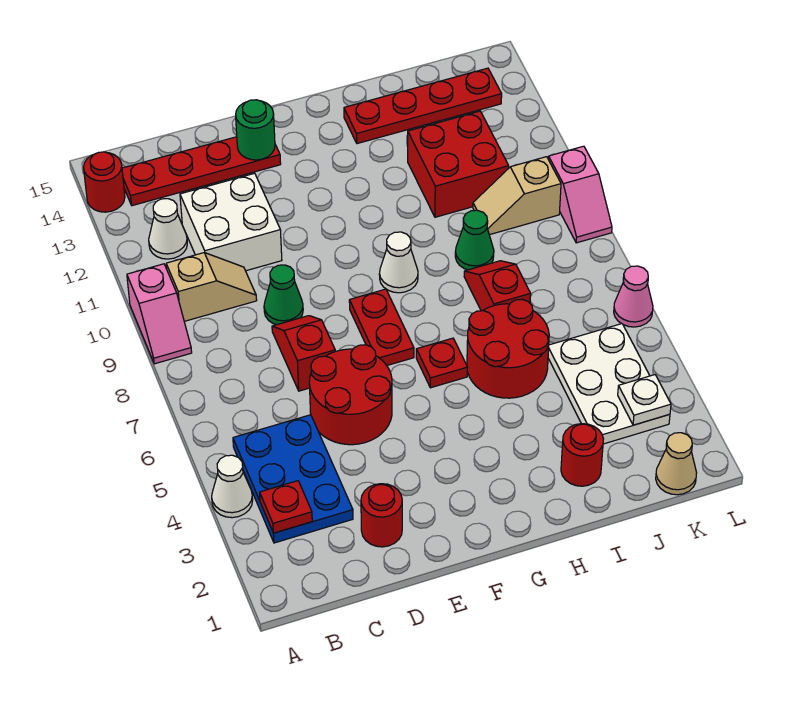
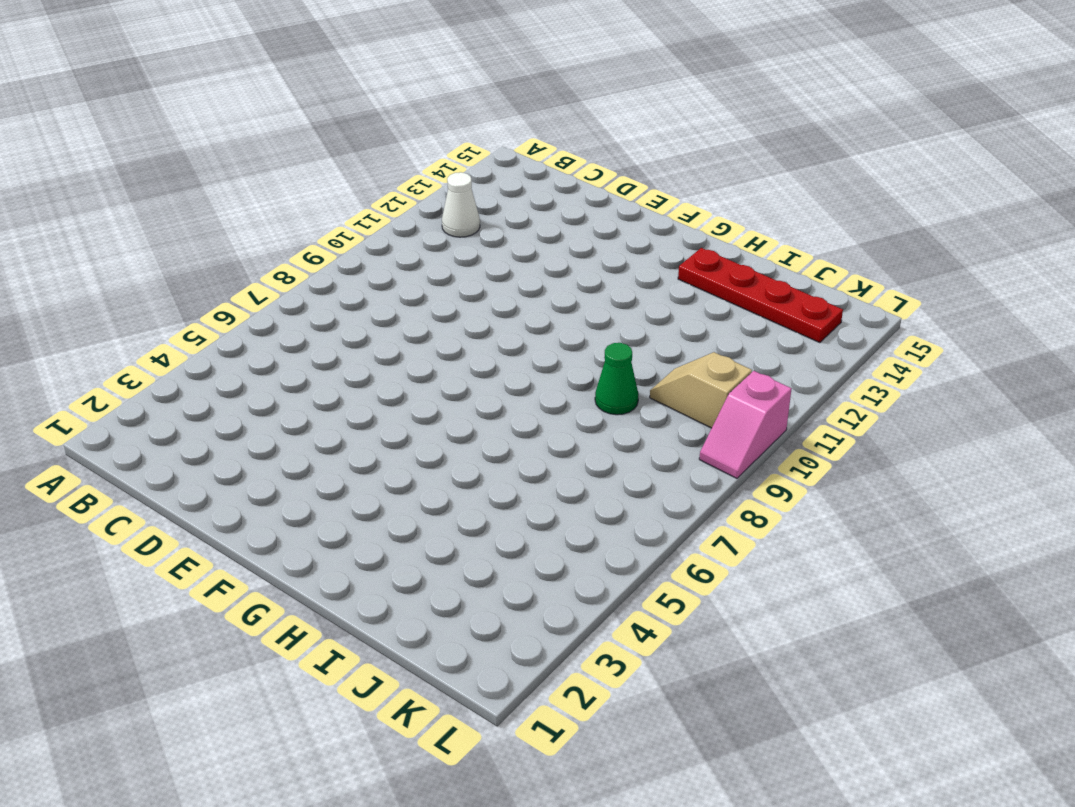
none -> white 1x1 cone [212,455,253,518]
none -> pink 1x2 slope [127,264,192,364]
none -> red 1x1 round brick [84,152,125,212]

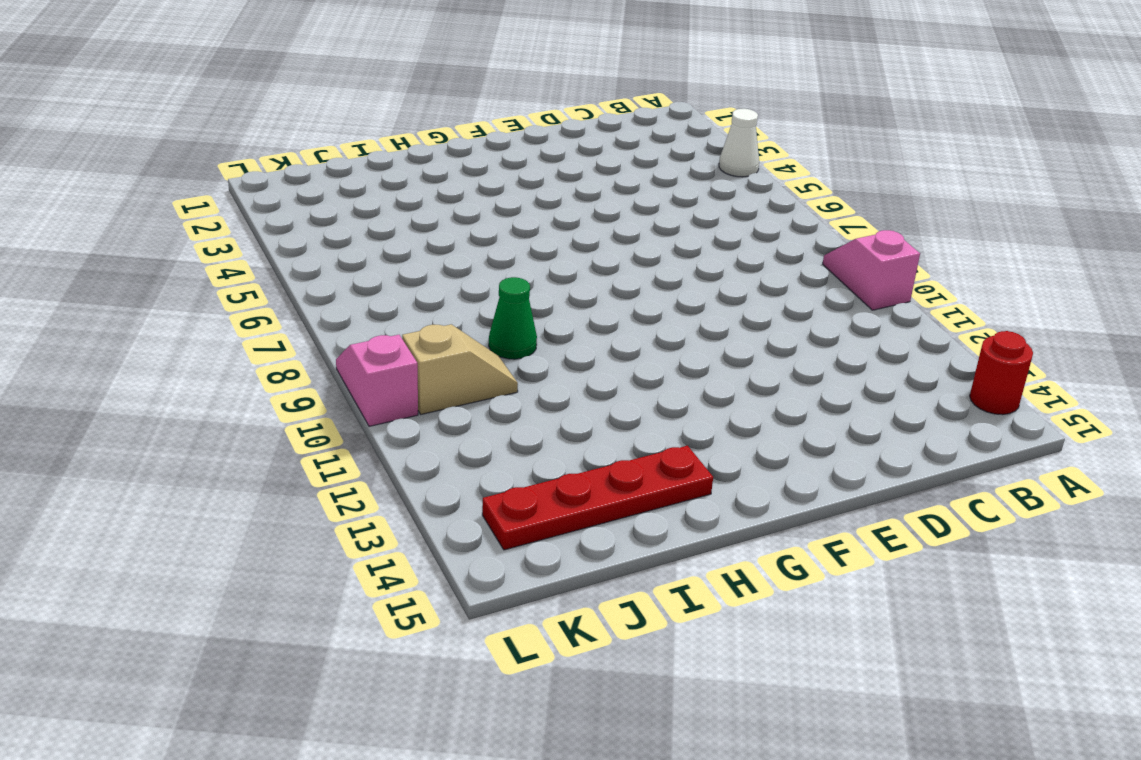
none -> blue 2x3 plate [233,415,353,543]
none -> tan 1x2 slope [166,253,257,321]
none -> white 1x1 cone [149,199,187,259]

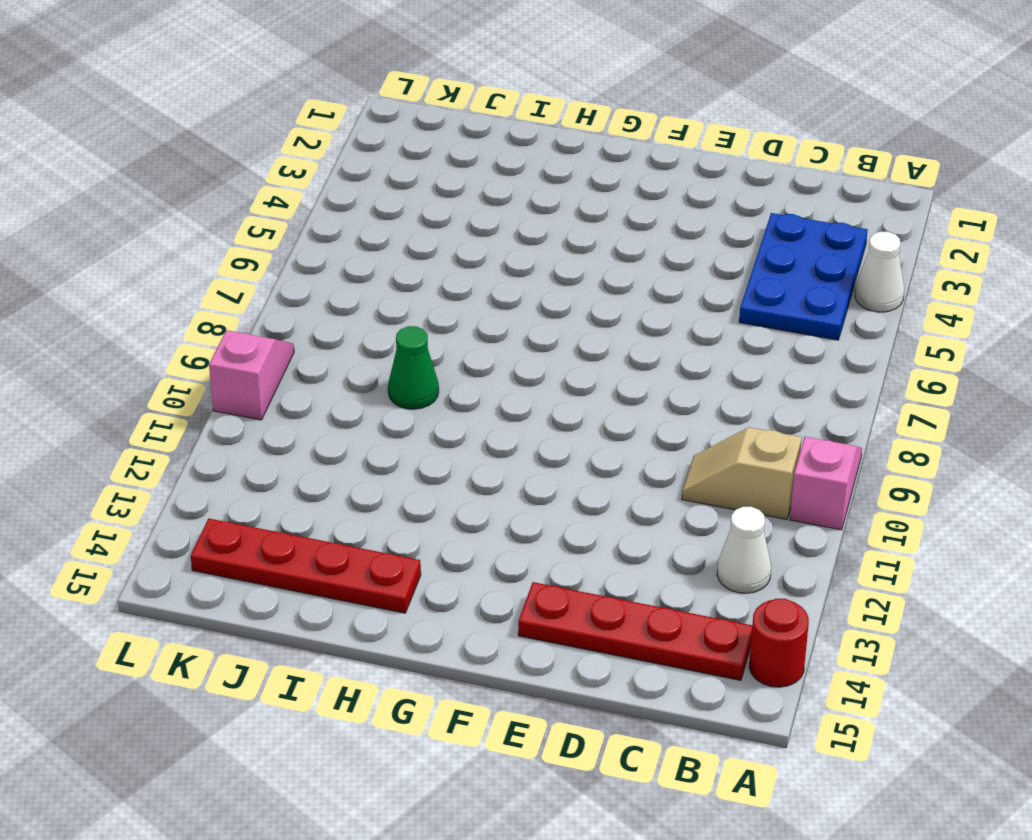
none -> white 2x2 brick [180,173,282,271]
none -> red 1x1 round brick [361,484,402,547]
none -> red 2x2 round brick [309,345,392,445]

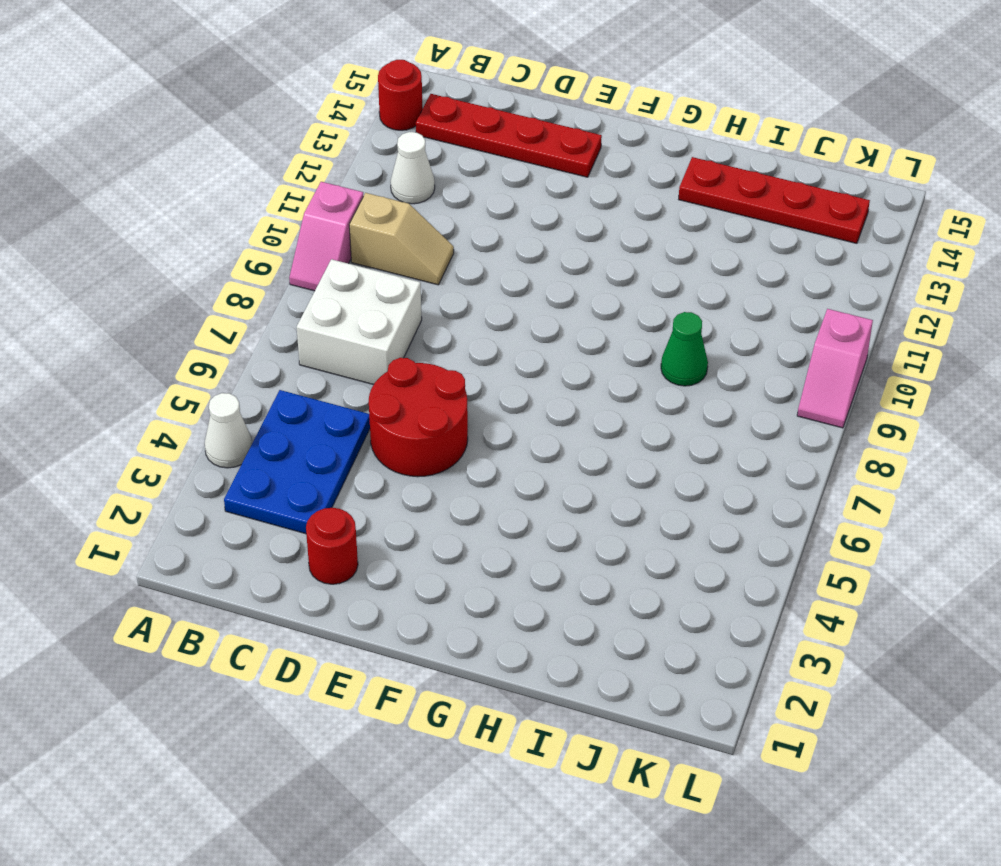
white 2x2 brick [297,259,422,385] -> white 2x2 brick moved to [180,173,282,271]
none -> red 1x2 slope [272,316,335,391]
none -> green 1x1 cone [264,265,303,325]
none -> red 1x2 plate [349,289,414,365]

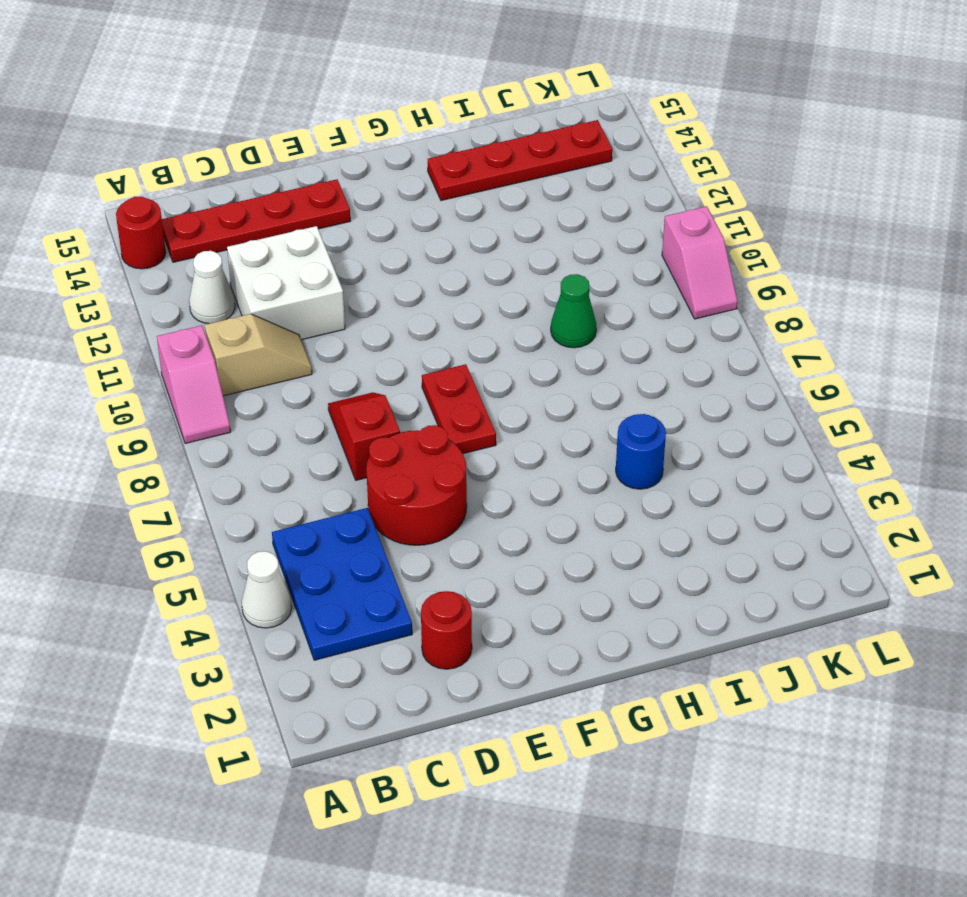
blue 1x1 round brick [616,414,666,489] -> red 2x2 round brick [467,299,549,398]
none -> green 1x1 cone [264,265,303,325]
none -> red 1x1 plate [416,338,468,388]
none -> white 1x1 cone [379,232,418,293]

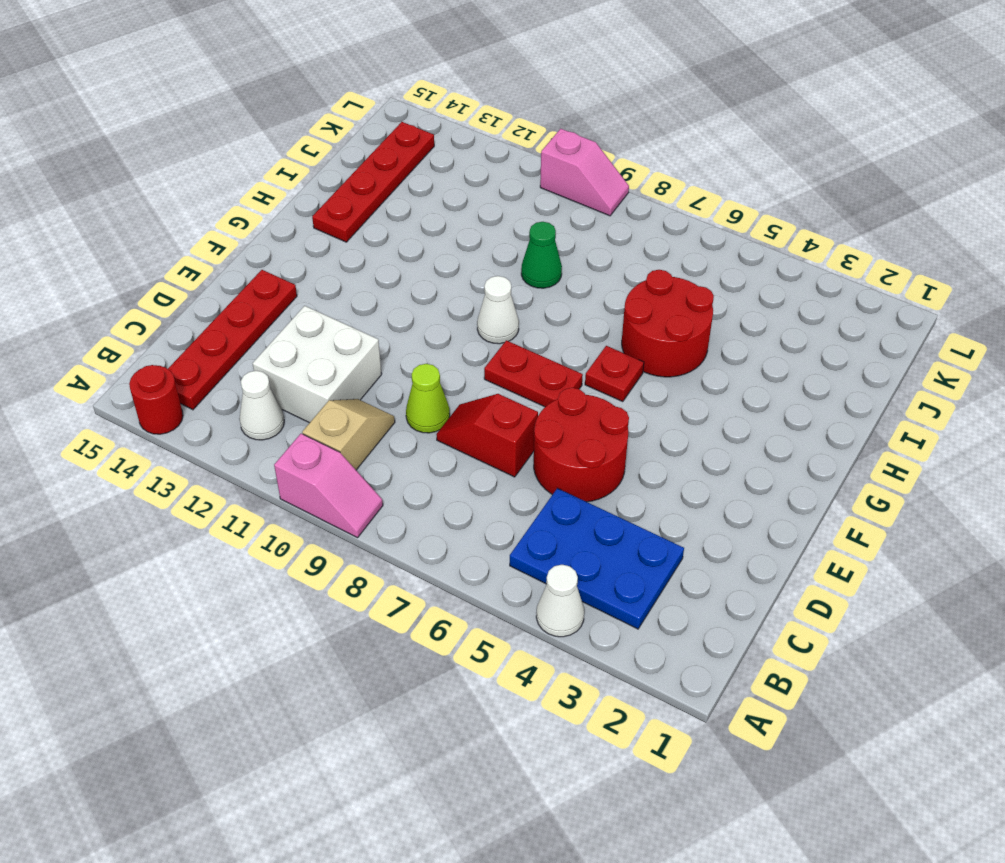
lime 1x1 cone [406,364,450,433] -> green 1x1 cone [264,265,303,325]
none -> red 1x1 round brick [361,484,402,547]
none -> red 1x1 round brick [561,424,603,486]
none -> red 1x2 slope [464,261,531,311]

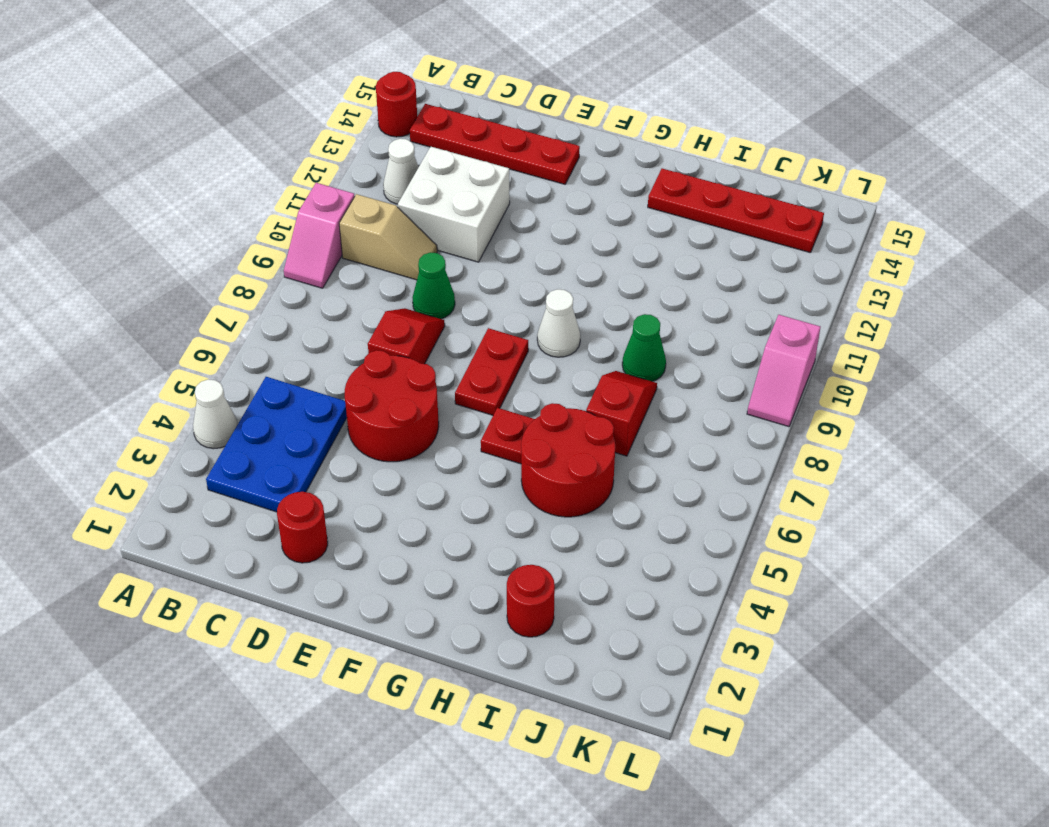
none -> red 2x2 brick [408,111,509,217]
none -> white 2x3 plate [548,324,670,444]
none -> tan 1x2 slope [473,157,561,235]

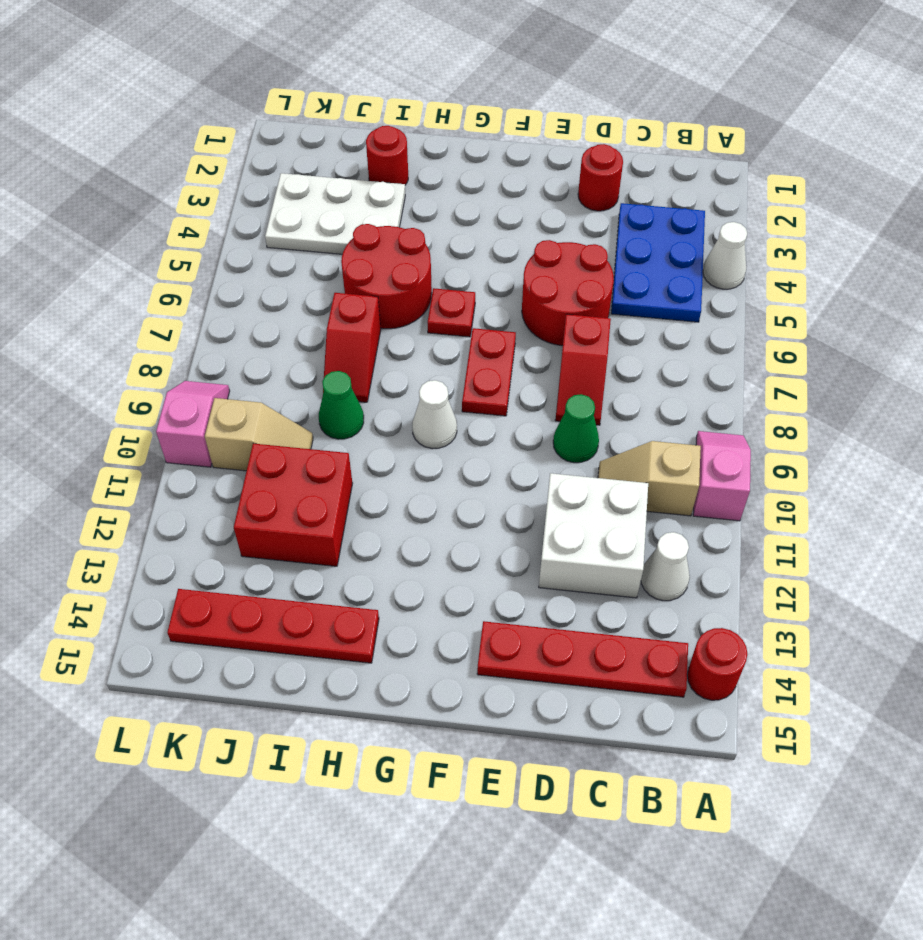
white 2x3 plate [265,173,405,254] -> white 2x3 plate turned to [548,324,670,444]
none -> tan 1x1 cone [656,433,697,495]
none -> pink 1x1 cone [614,266,653,327]
none -> red 1x1 plate [260,481,312,533]

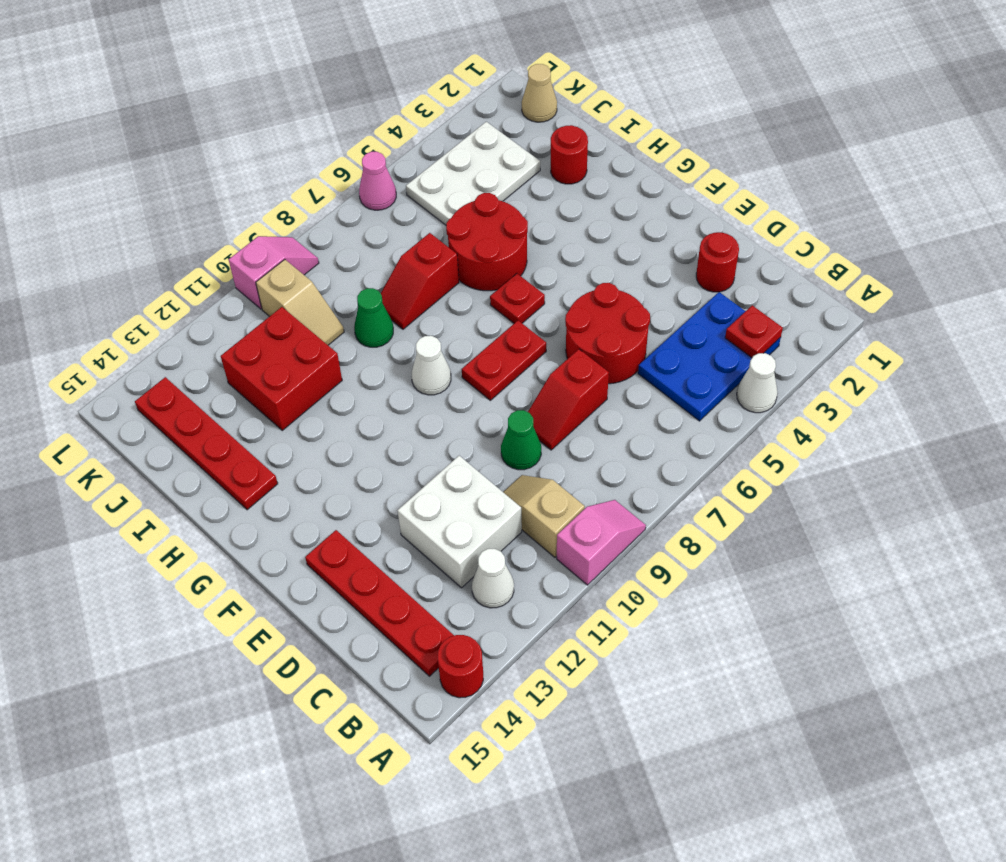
none -> green 1x1 round brick [236,100,275,160]
none -> white 1x1 plate [618,375,671,425]

